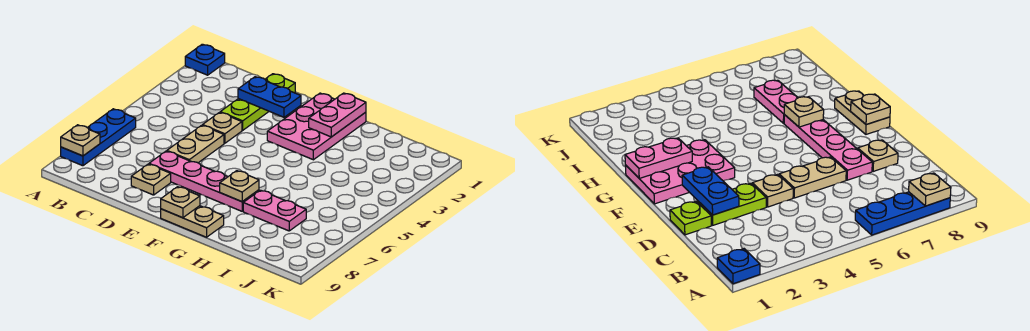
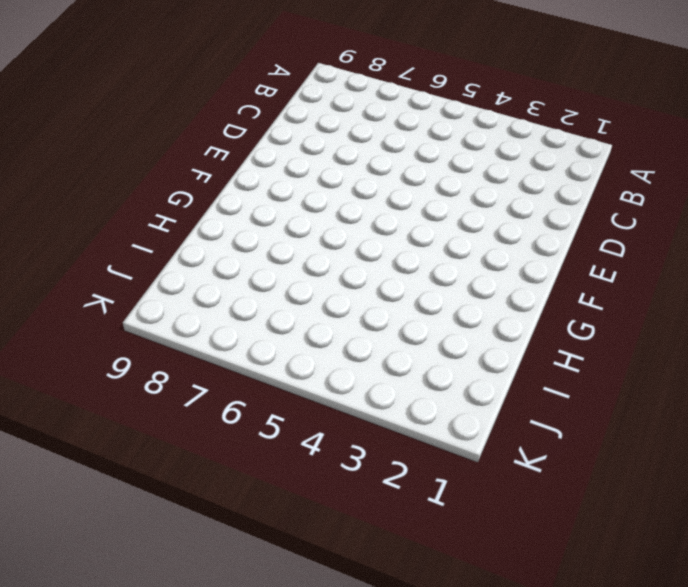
none -> blue 1x1 plate [185,44,225,75]
none -> blue 1x3 plate [61,109,136,166]
none -> lime 1x1 plate [265,74,295,93]

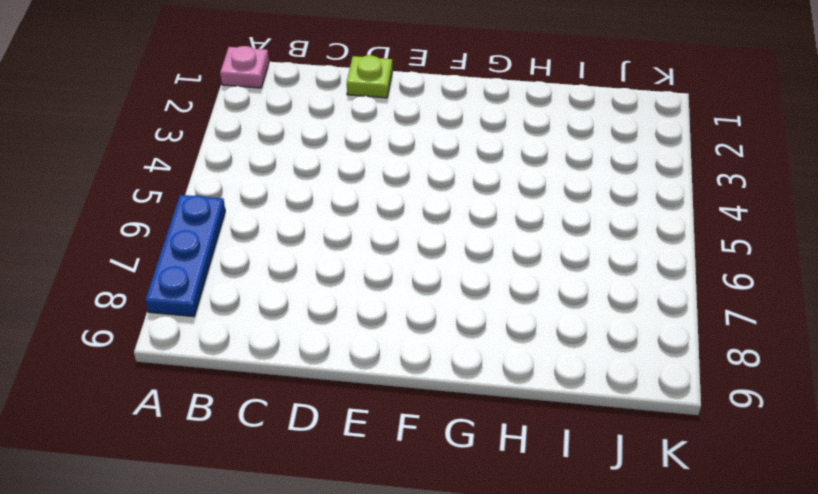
pink 1x1 plate [220,46,269,88] -> blue 1x1 plate [185,44,225,75]
none -> lime 1x2 plate [220,99,269,130]
none -> tan 1x1 plate [203,112,242,143]
none -> tan 1x2 plate [167,125,224,163]

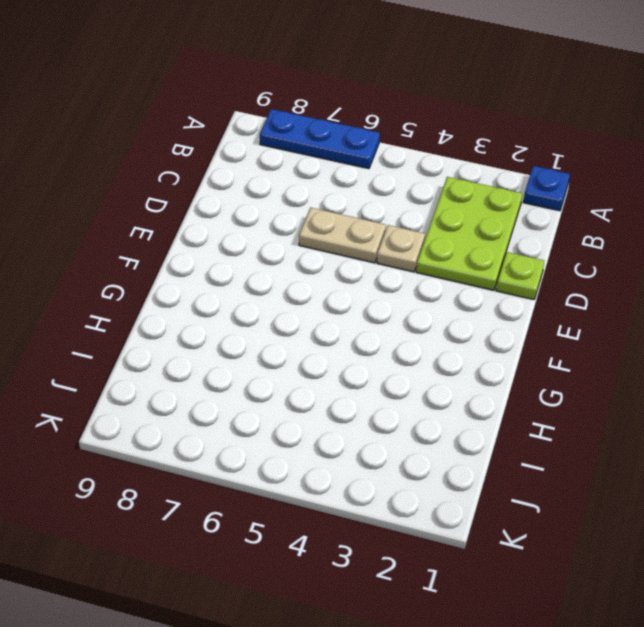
lime 2x3 plate [416,177,522,290] -> lime 1x2 plate [220,99,269,130]
none -> pink 1x4 plate [149,151,259,211]
none -> tan 1x1 plate [131,164,171,195]
none -> pink 2x3 plate [267,93,366,160]

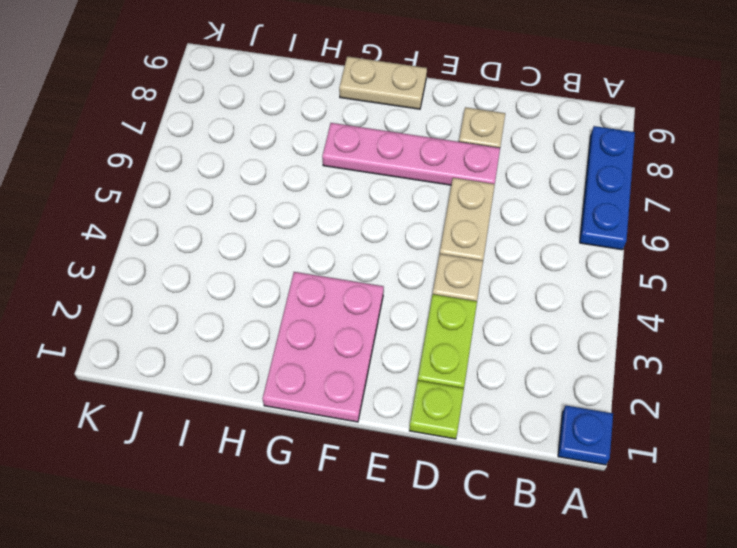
none -> pink 1x2 plate [243,190,306,231]
none -> tan 1x1 plate [61,125,100,156]
none -> blue 1x2 plate [238,77,301,117]

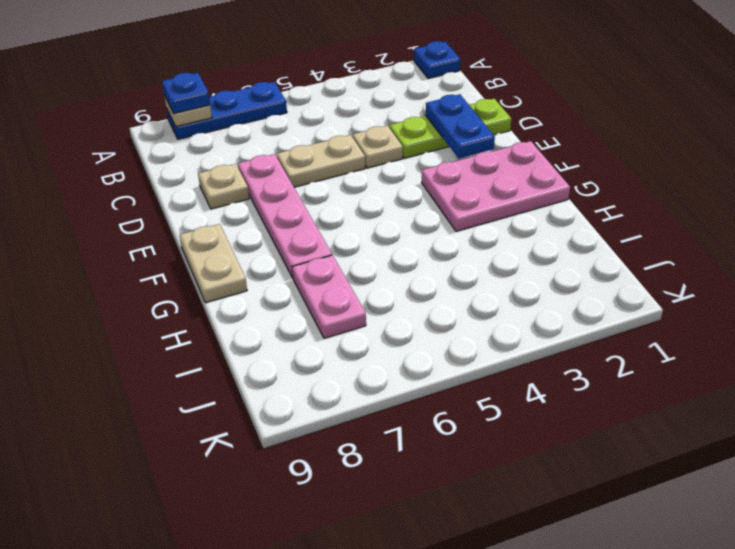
blue 1x1 plate [162,73,210,113] -> none
none -> tan 1x1 plate [161,187,200,218]
none -> pink 1x2 plate [309,93,366,137]
none -> tan 1x1 plate [220,171,259,202]

